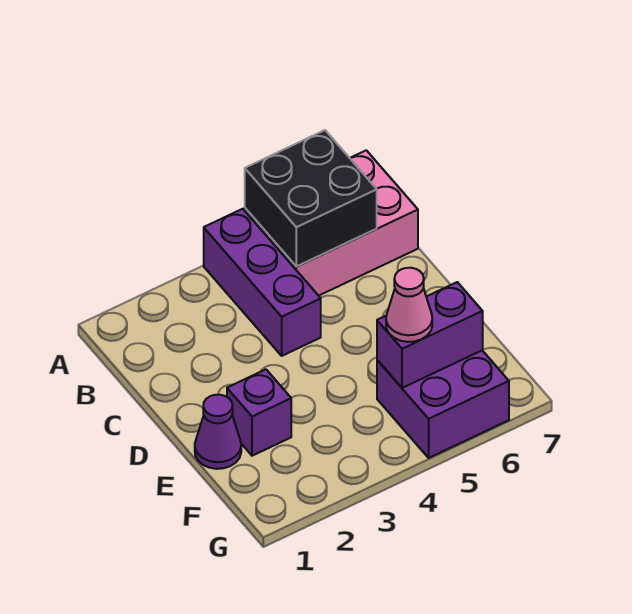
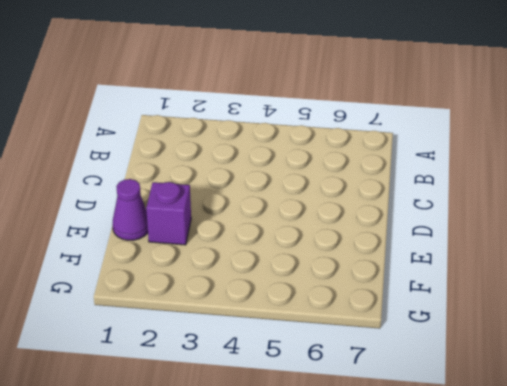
none -> purple 1x3 brick [204,209,321,356]
none -> pink 2x3 brick [245,150,418,296]

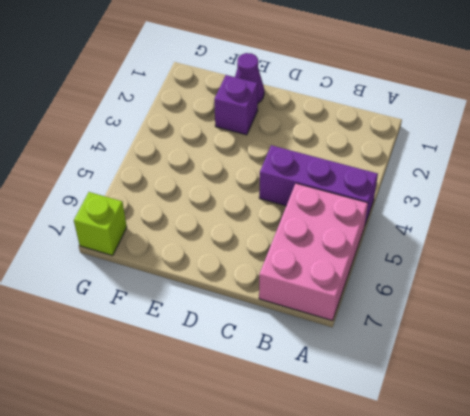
lime 1x1 brick [74,192,127,256] -> none
none -> purple 2x2 brick [377,350,509,458]
none -> black 2x2 brick [245,130,377,267]

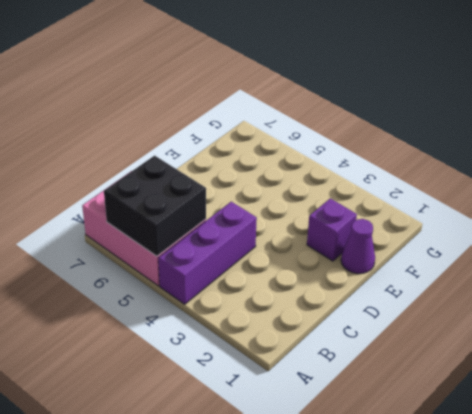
none -> purple 2x2 brick [377,350,509,458]
none -> purple 1x2 brick [377,282,483,388]

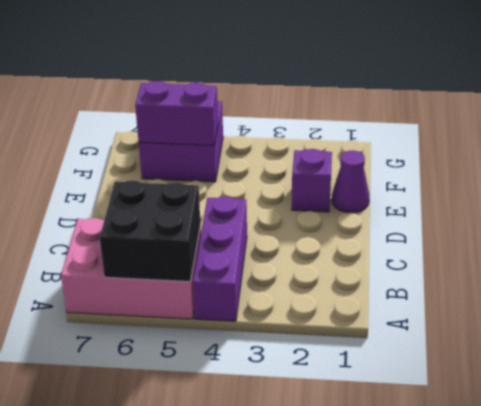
none -> pink 1x1 cone [386,268,432,342]

